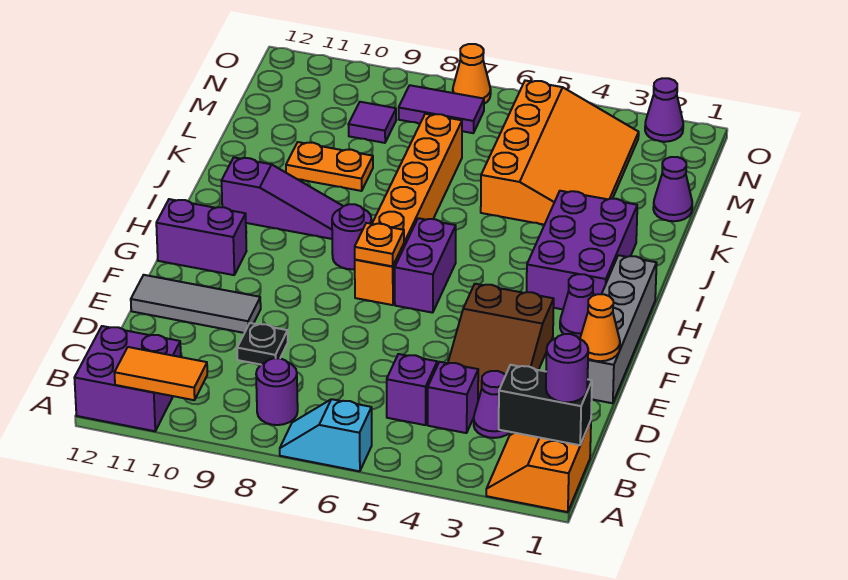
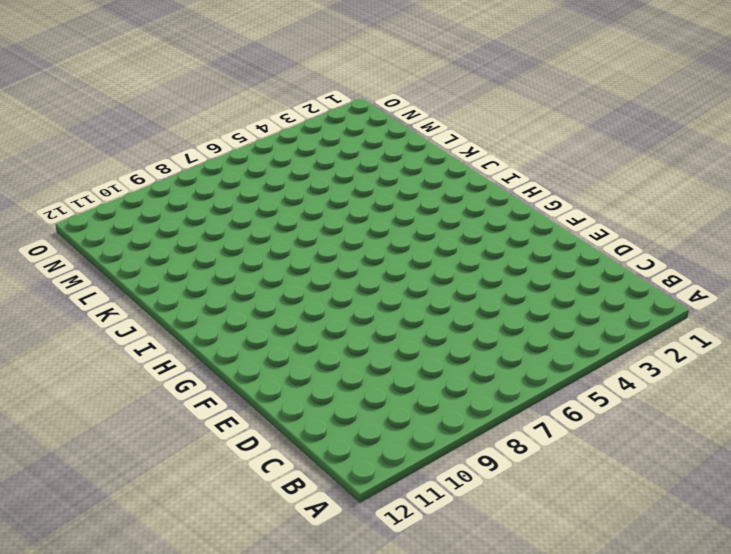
none -> orange 2x2 slope [486,421,591,512]
none -> cyan 1x2 slope [280,399,372,471]
none -> purple 2x2 brick [74,326,181,431]
none -> purple 1x1 round brick [256,358,298,425]

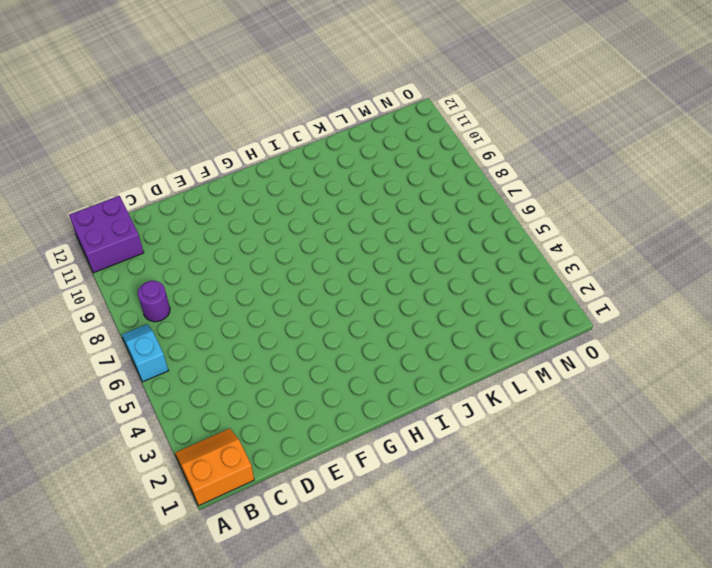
none -> purple 1x1 cone [474,371,510,438]
none -> purple 1x1 brick [428,362,478,433]
none -> purple 1x1 brick [387,354,437,425]
none -> brown 2x3 slope [448,284,554,400]

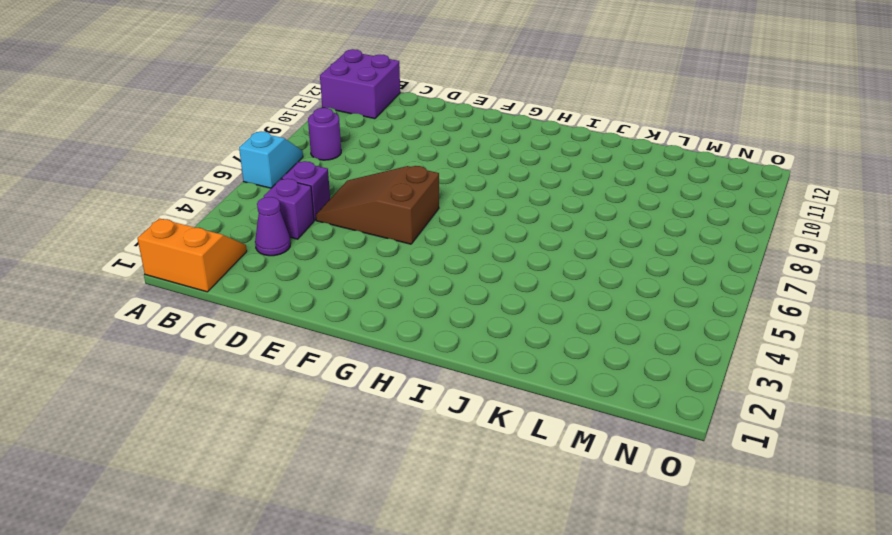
brown 2x3 slope [316,166,439,244] -> brown 2x3 slope moved to [448,284,554,400]
none -> black 1x1 plate [237,323,288,365]
none -> grey 1x4 brick [588,255,657,403]
none -> grey 1x3 tile [131,275,261,333]
none -> purple 1x1 cone [560,274,594,339]

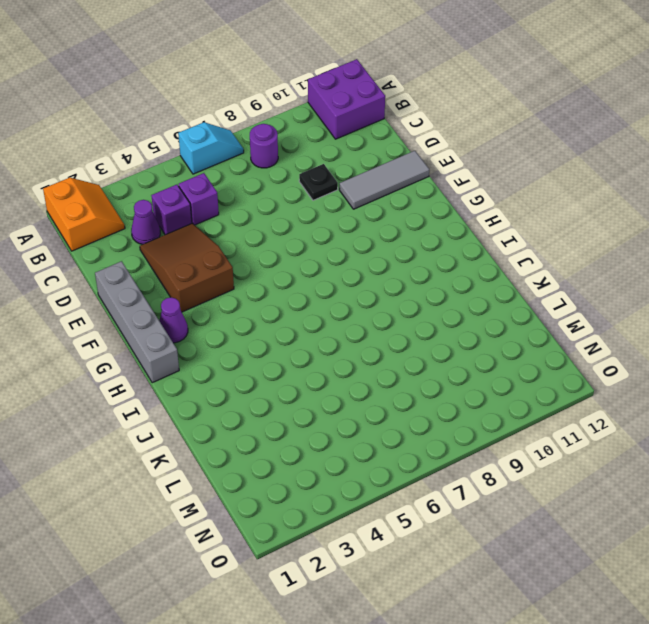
none -> purple 1x2 brick [395,218,456,313]
none -> orange 1x6 brick [355,114,462,305]
none -> purple 1x2 brick [156,199,246,275]
none -> purple 2x3 brick [527,191,637,309]

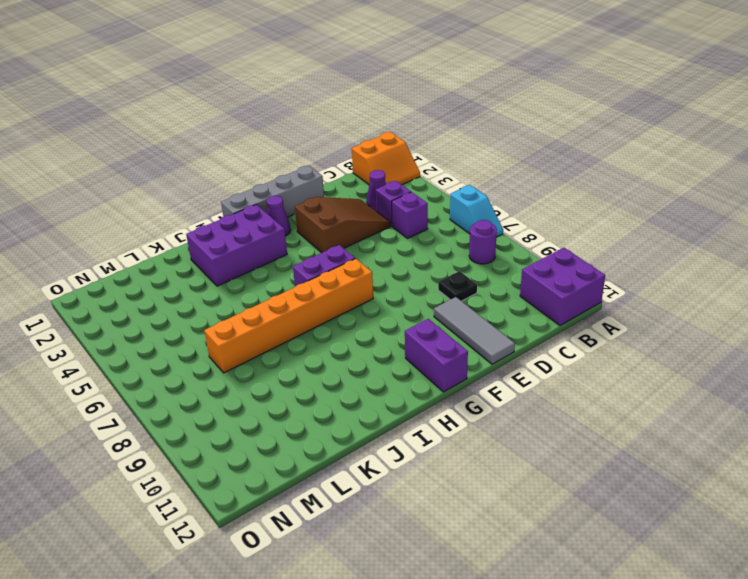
none -> purple 1x1 round brick [332,204,371,269]
none -> purple 1x3 slope [222,158,343,239]
none -> orange 3x4 slope [481,81,639,225]
none -> orange 1x2 plate [286,142,373,191]

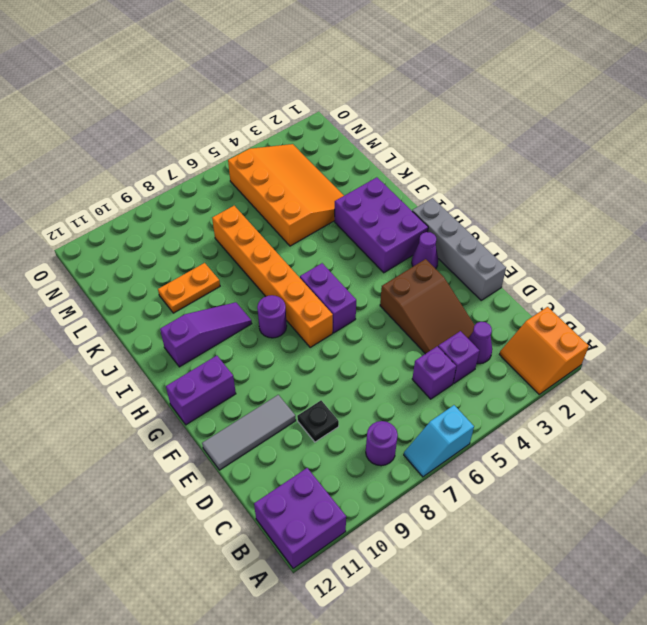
none -> purple 1x1 cone [653,157,692,221]
none -> purple 1x1 tile [348,102,396,143]
none -> purple 1x2 tile [399,85,484,133]
none -> purple 1x1 cone [645,78,683,142]

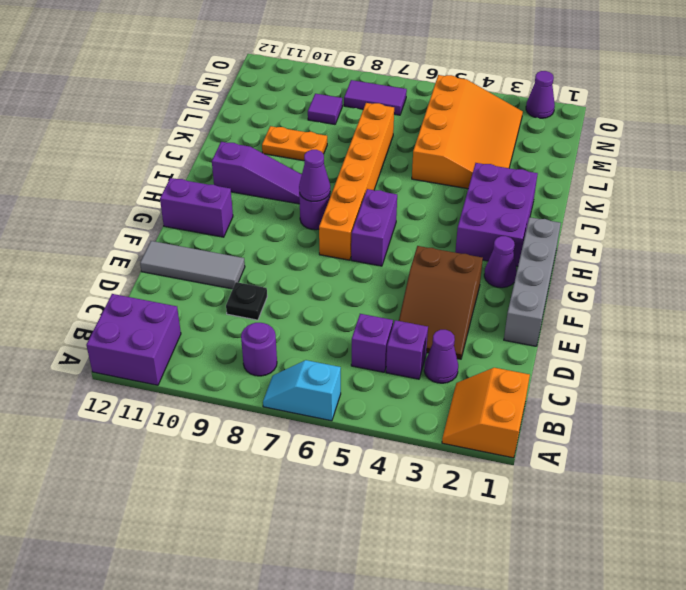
purple 1x1 cone [299,150,330,201] -> purple 1x1 cone moved to [653,157,692,221]
none -> orange 1x1 cone [453,44,491,104]
none -> orange 1x2 tile [114,347,207,400]
none -> black 1x2 brick [499,365,592,445]
none -> orange 1x1 cone [580,294,620,361]

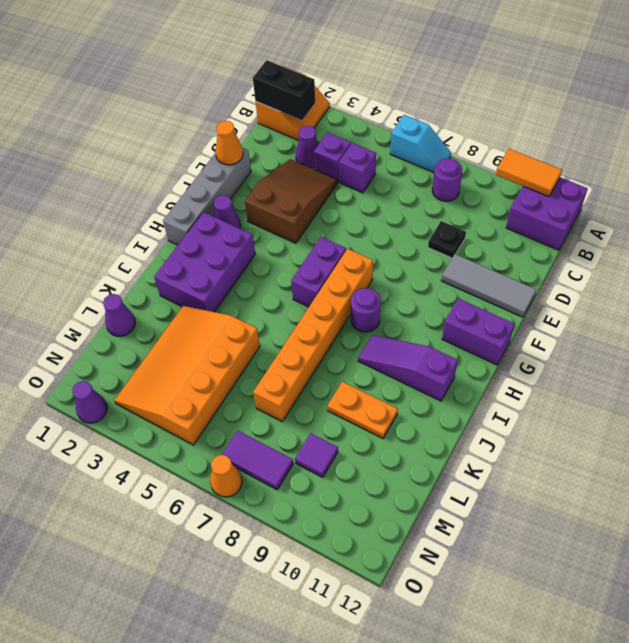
none -> orange 1x1 plate [355,223,404,266]
none -> purple 1x1 round brick [546,334,588,402]

